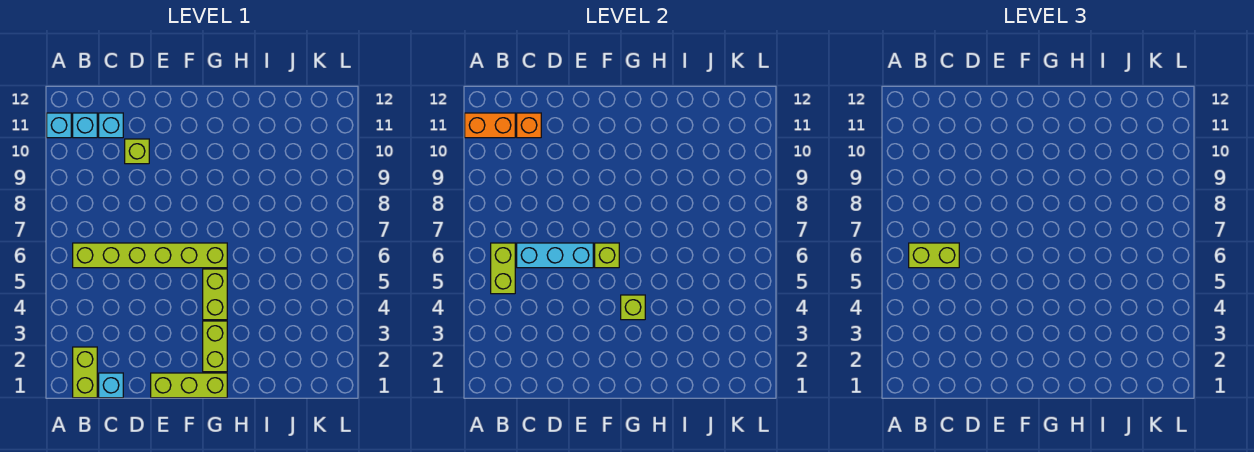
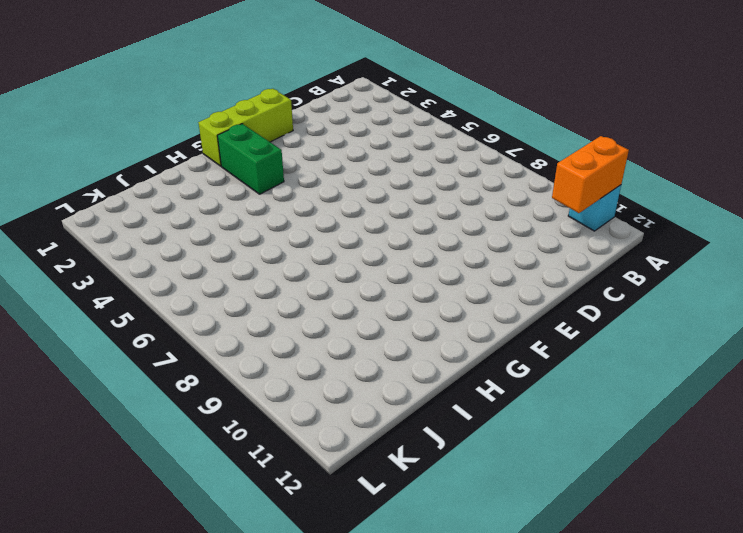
green 1x2 brick [217,124,284,194] -> lime 1x2 brick [203,321,227,372]
none -> lime 1x2 brick [73,347,97,398]
none -> lime 1x6 brick [73,243,227,268]
none -> cyan 1x1 brick [73,113,97,138]

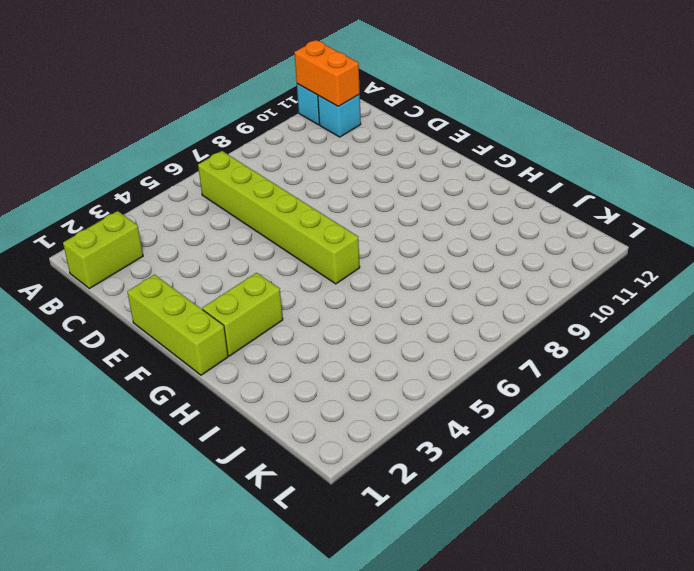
none -> cyan 1x1 brick [99,373,123,398]
none -> cyan 1x1 brick [99,113,123,138]
none -> lime 1x1 brick [125,139,149,164]

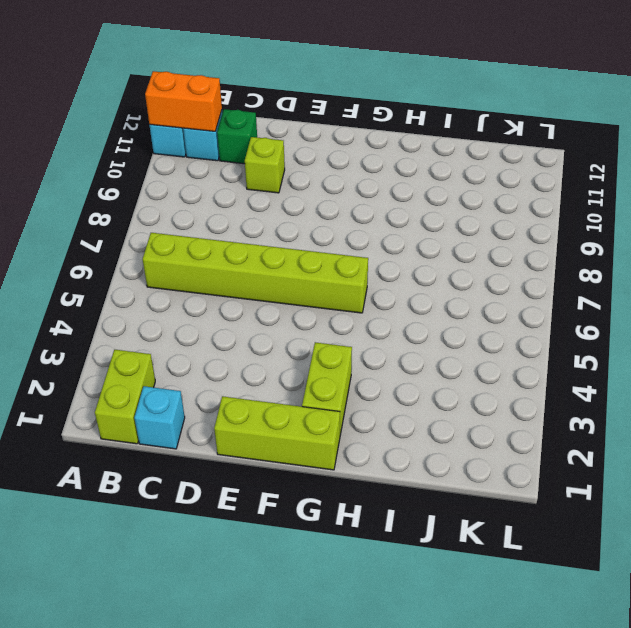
green 1x1 brick [217,109,257,164] -> cyan 1x1 brick [99,113,123,138]
none -> lime 1x2 brick [203,269,227,320]
none -> lime 1x2 brick [491,243,515,294]
none -> cyan 1x3 brick [517,243,593,268]

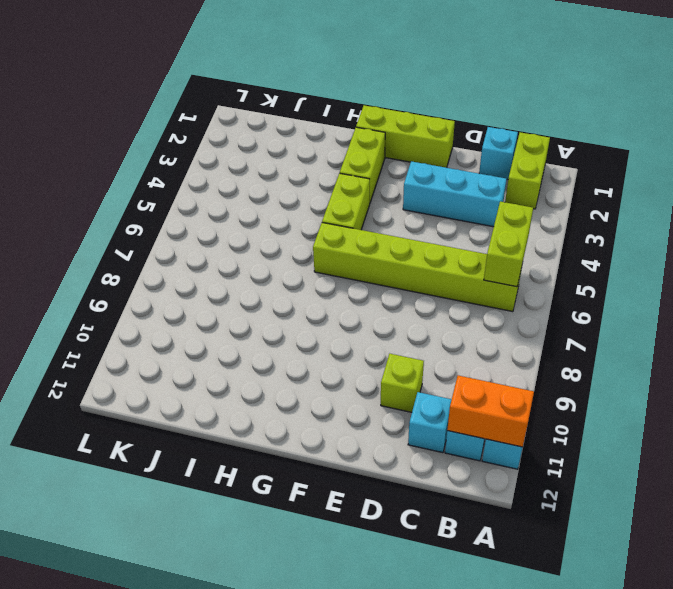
cyan 1x3 brick [403,161,507,227] -> cyan 1x3 brick moved to [517,243,593,268]
none -> orange 1x1 brick [517,113,541,138]
none -> lime 1x1 brick [595,243,619,268]
none -> lime 1x1 brick [621,295,645,320]

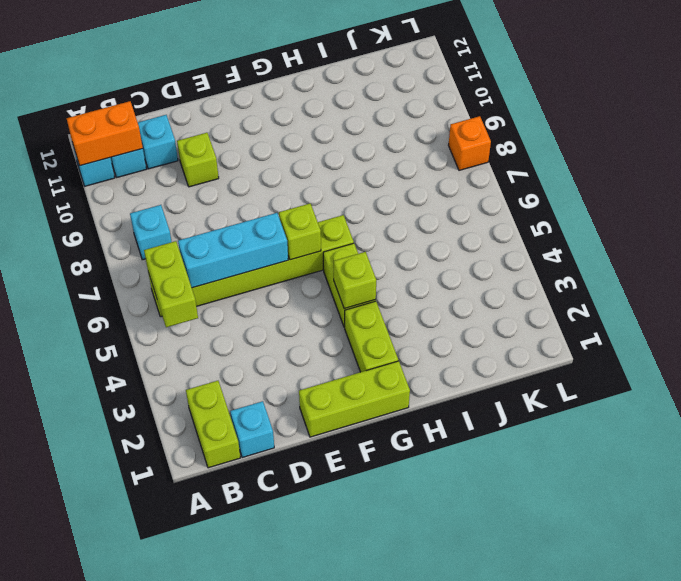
cyan 1x1 brick [130,205,172,260] -> none
orange 1x1 brick [448,116,491,170] -> orange 1x1 brick moved to [517,113,541,138]
none -> lime 1x2 brick [909,243,959,268]

